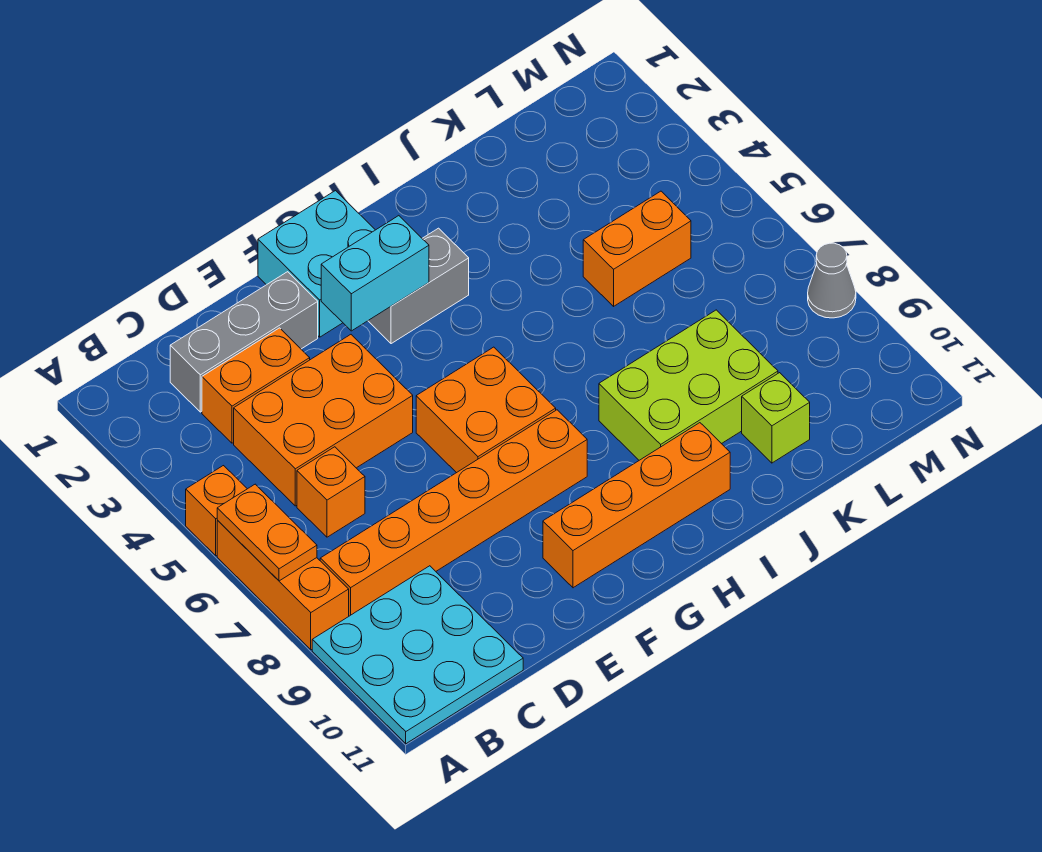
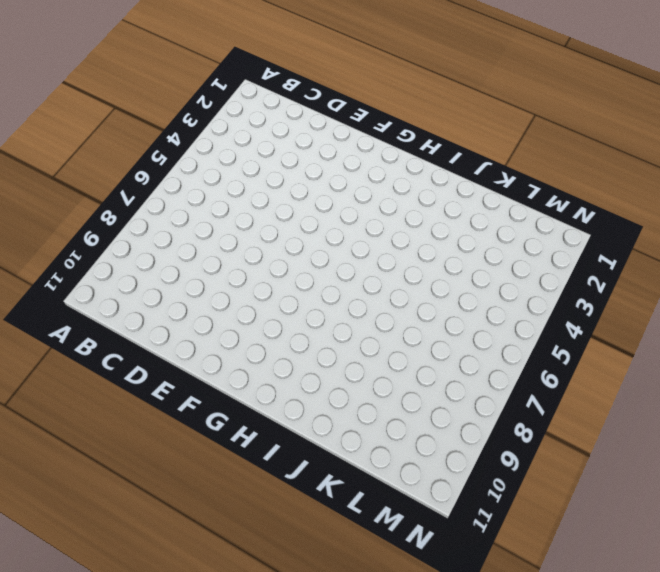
none -> orange 1x1 brick [186,466,247,556]
none -> orange 1x3 brick [217,521,349,650]
none -> cyan 3x3 plate [312,566,523,744]

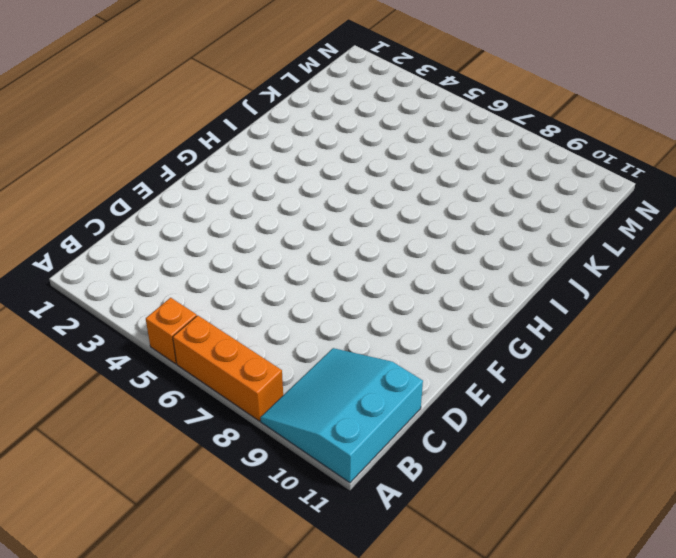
cyan 3x3 slope [260,348,423,483] -> cyan 3x3 plate [312,566,523,744]
none -> orange 1x6 brick [320,410,587,616]
none -> grey 1x3 brick [170,272,318,412]
none -> orange 1x2 brick [202,328,310,443]

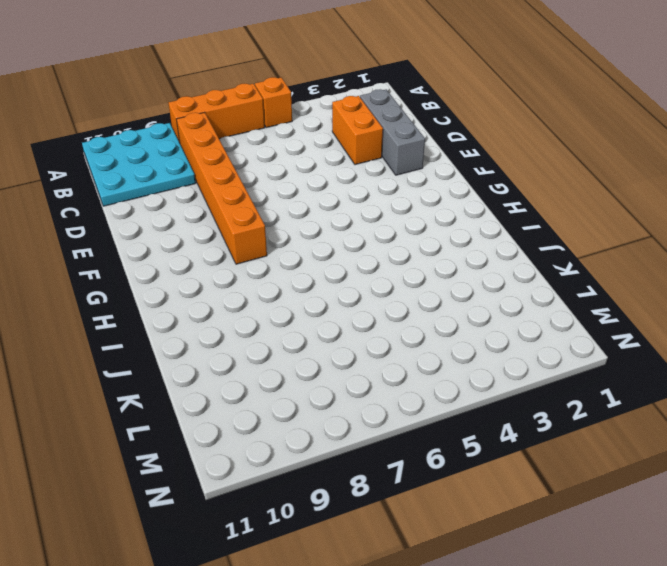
none -> orange 2x3 brick [234,335,413,506]
none -> orange 1x1 brick [297,447,365,537]
none -> cyan 2x2 brick [258,191,375,337]

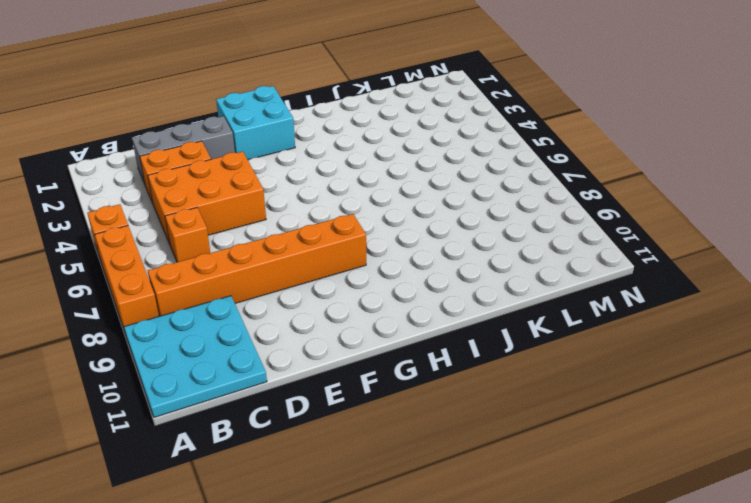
none -> orange 2x2 brick [416,347,556,473]
none -> orange 1x4 brick [543,423,730,588]
none -> grey 1x2 brick [368,228,469,344]

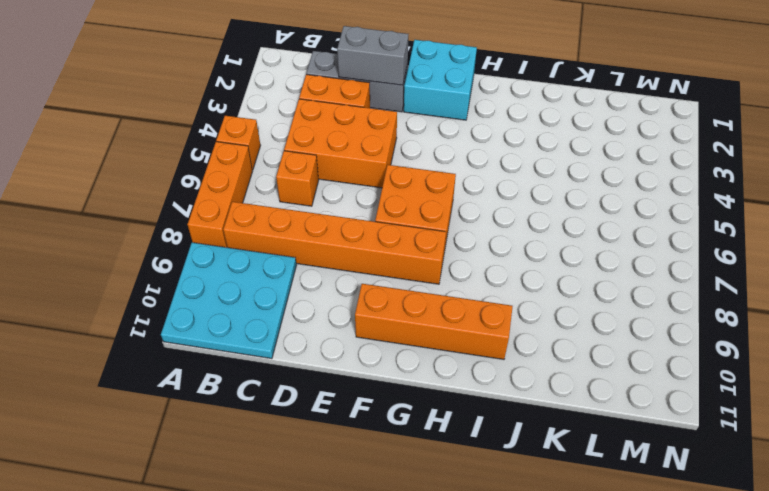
grey 1x2 brick [337,26,408,85] -> grey 1x2 brick moved to [368,228,469,344]
none -> lime 2x3 brick [599,310,778,460]
none -> orange 1x2 brick [583,191,691,306]
none -> lime 1x1 brick [742,373,810,463]

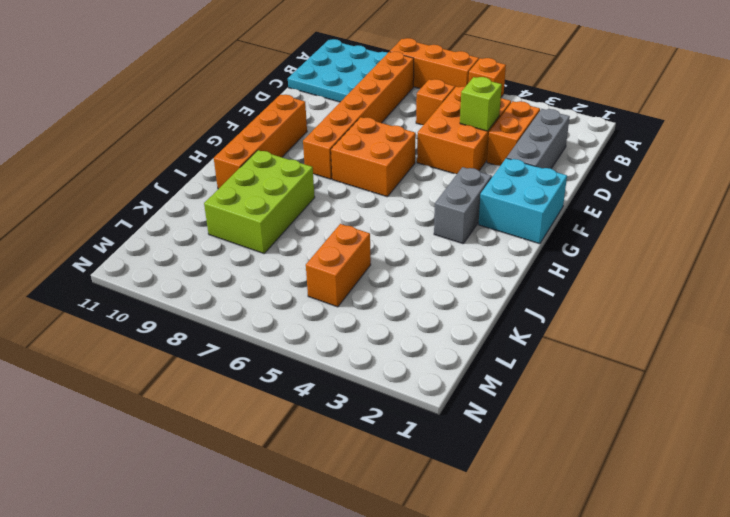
lime 1x1 brick [460,77,502,131] -> lime 1x1 brick moved to [742,373,810,463]
none -> grey 1x1 cone [808,243,856,318]
none -> orange 1x2 plate [217,484,317,581]
none -> cyan 1x2 brick [321,216,429,331]

